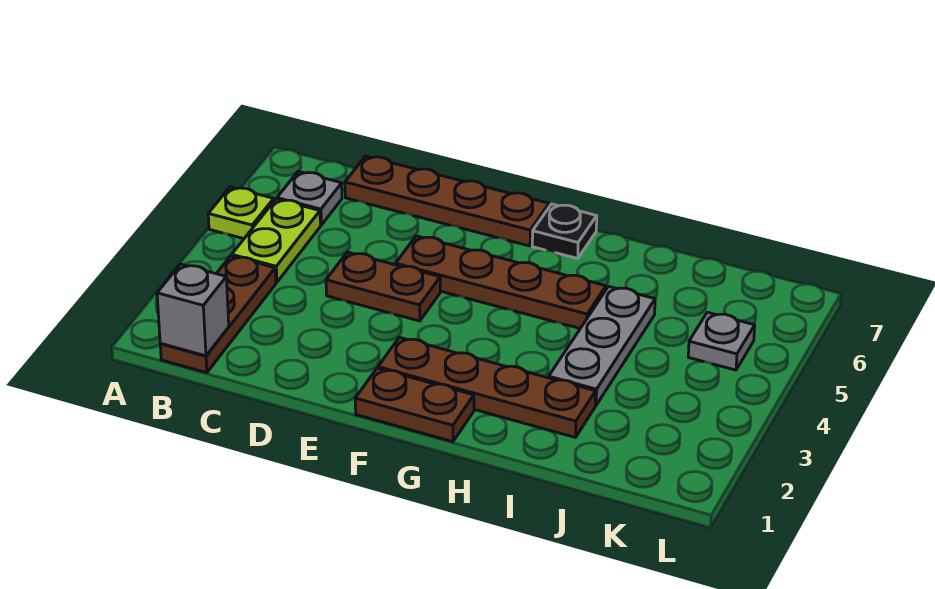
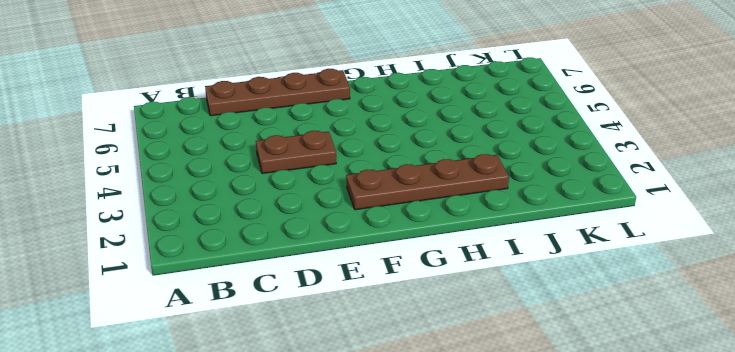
none -> lime 1x1 plate [208,187,274,239]
none -> brown 1x3 plate [160,256,276,373]
none -> lime 1x2 plate [232,199,320,282]

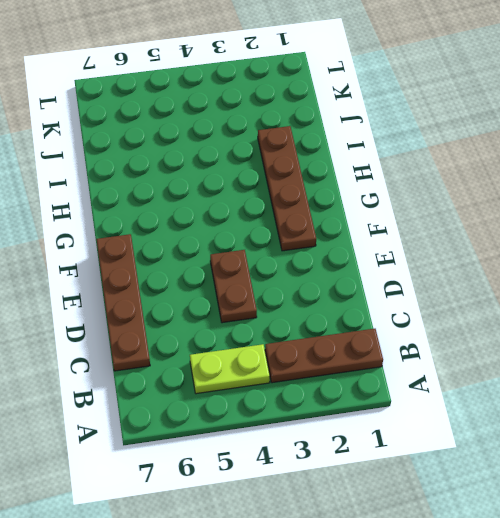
none -> lime 1x1 plate [208,187,274,239]
none -> grey 1x1 plate [277,171,342,225]
none -> brown 1x4 plate [396,236,606,328]

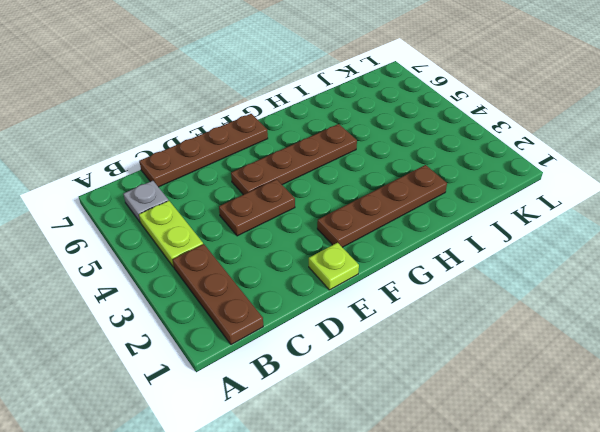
lime 1x1 plate [309,243,359,290] -> lime 1x1 plate moved to [208,187,274,239]
none -> brown 1x2 plate [355,368,474,442]
none -> black 1x1 plate [532,204,597,259]
none -> grey 1x3 plate [549,286,655,405]

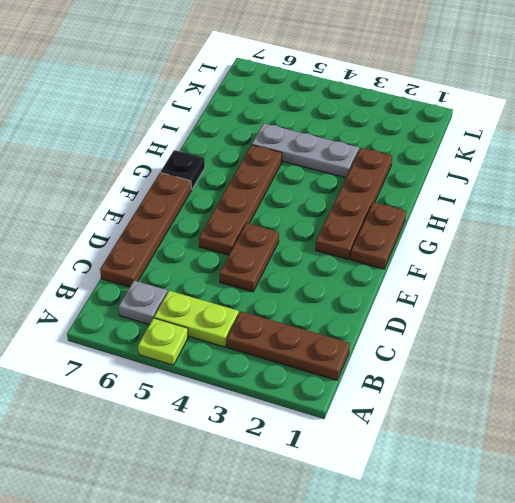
none -> grey 1x1 plate [688,312,755,370]
none -> grey 1x1 brick [157,264,229,356]

